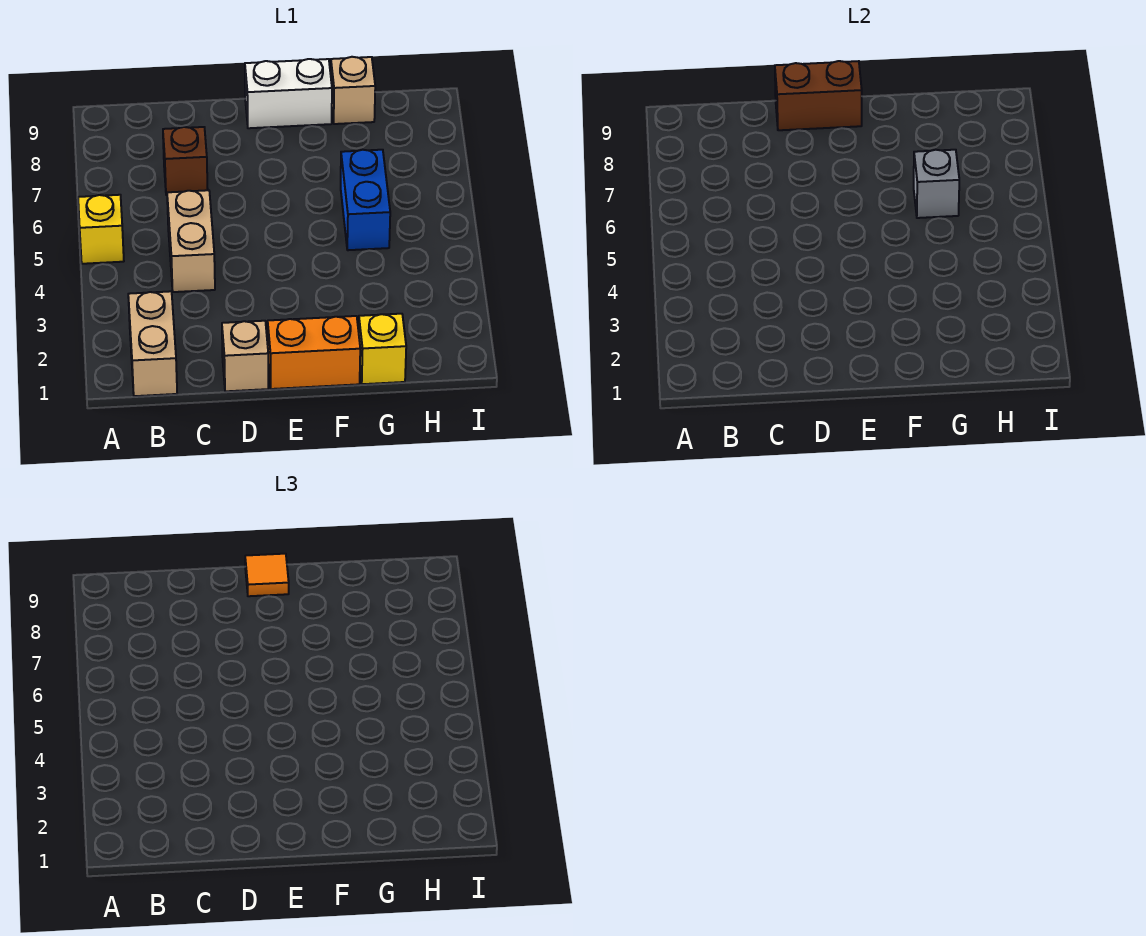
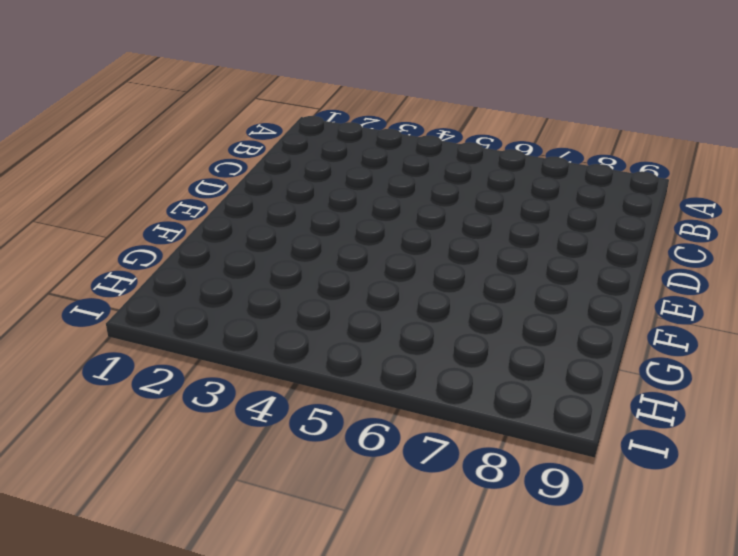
none -> yellow 1x1 brick [78,195,124,264]
none -> tan 1x2 brick [128,291,177,396]
none -> tan 1x2 brick [167,190,215,292]

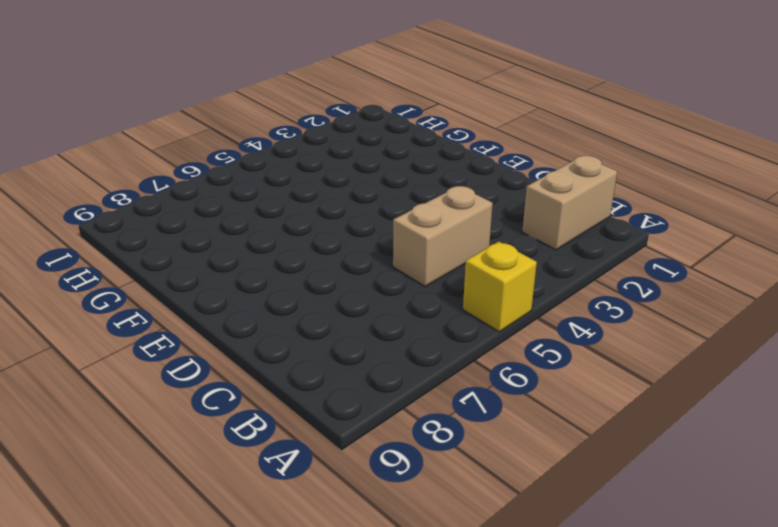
none -> brown 1x1 brick [163,127,208,195]
none -> tan 1x1 brick [222,321,268,391]
none -> orange 1x2 brick [268,316,360,389]

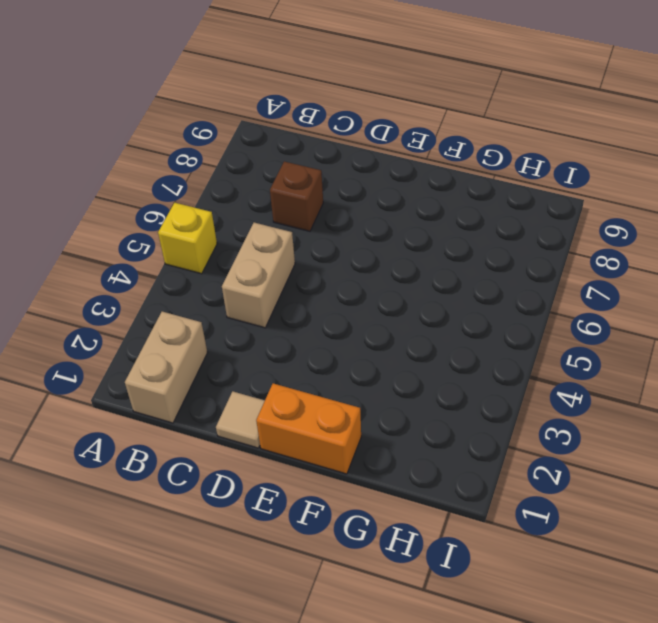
tan 1x1 tile [216,391,265,448] -> tan 1x1 brick [222,321,268,391]
none -> white 1x2 brick [245,59,332,128]
none -> yellow 1x1 brick [359,314,406,384]
none -> blue 1x2 brick [341,150,390,250]

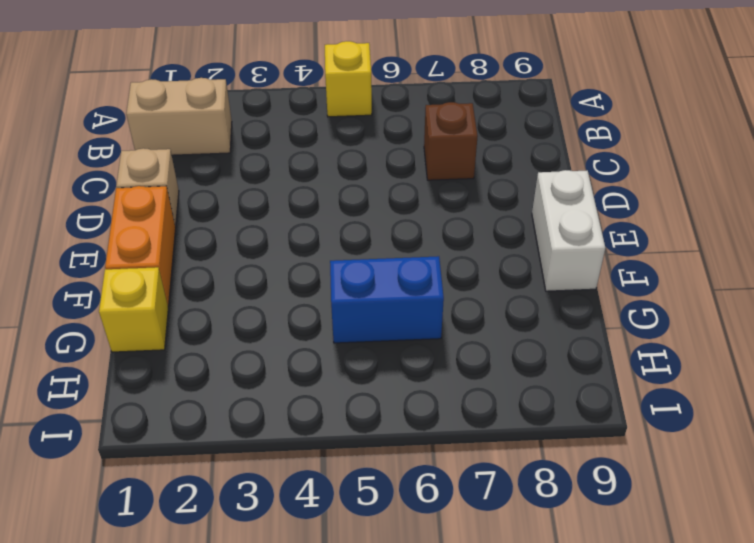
none -> tan 1x2 brick [167,190,215,292]
none -> tan 1x1 brick [331,57,375,124]
none -> brown 1x2 brick [775,61,862,130]

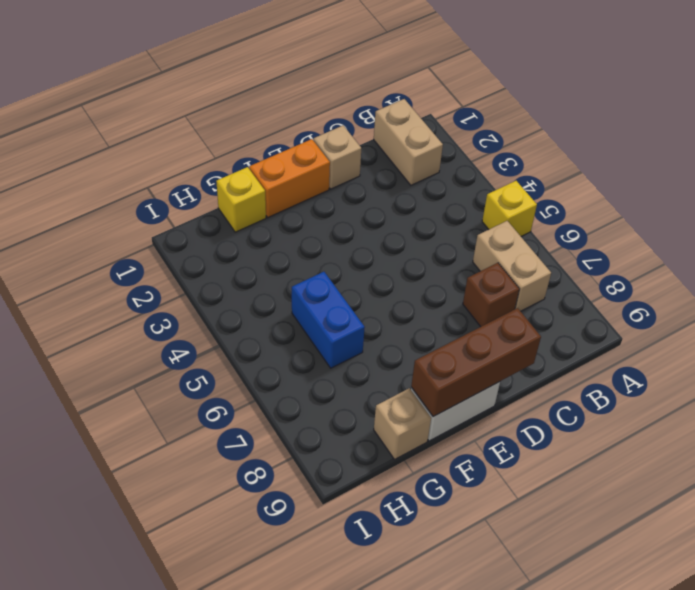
tan 1x2 brick [473,221,551,311] -> tan 1x2 brick moved to [167,190,215,292]
brown 1x3 brick [411,308,541,417] -> brown 1x2 brick [775,61,862,130]
none -> grey 1x1 brick [914,150,959,218]
none -> orange 1x1 tile [245,554,289,596]

